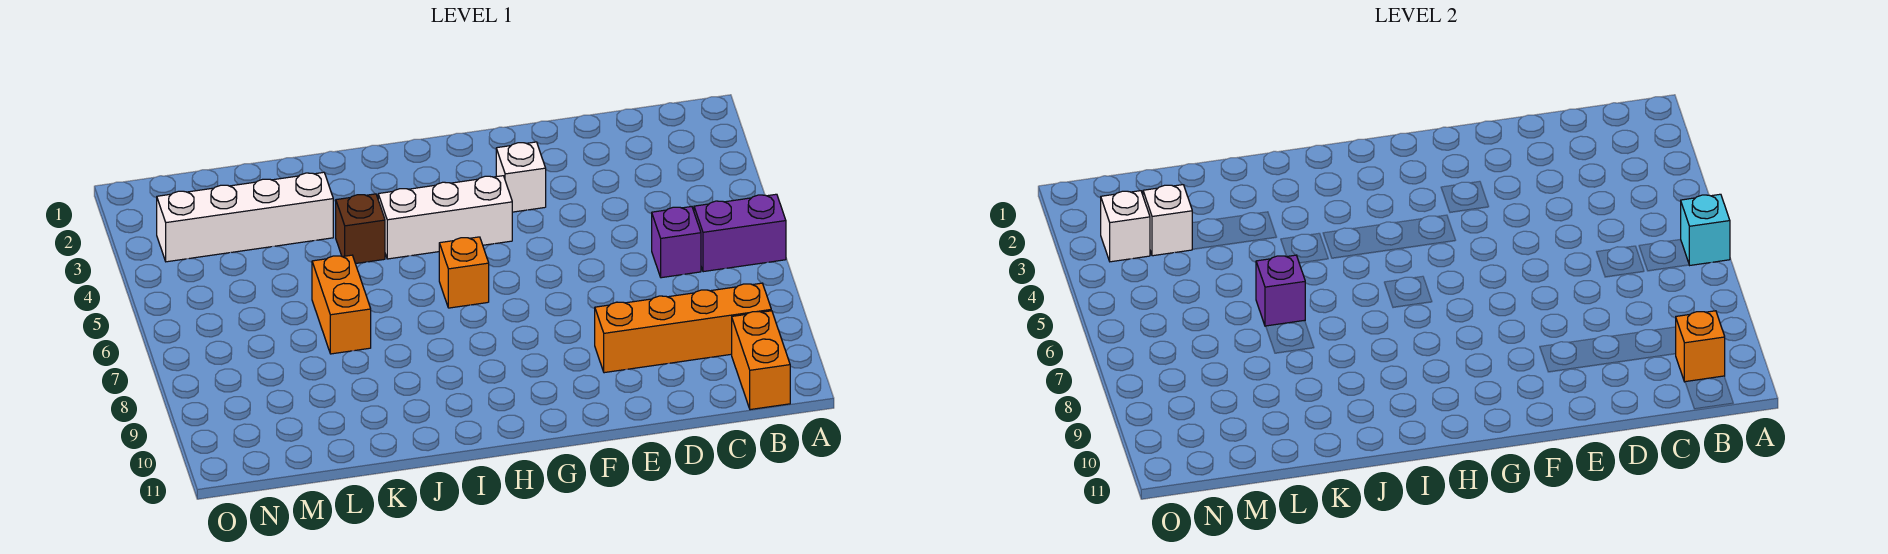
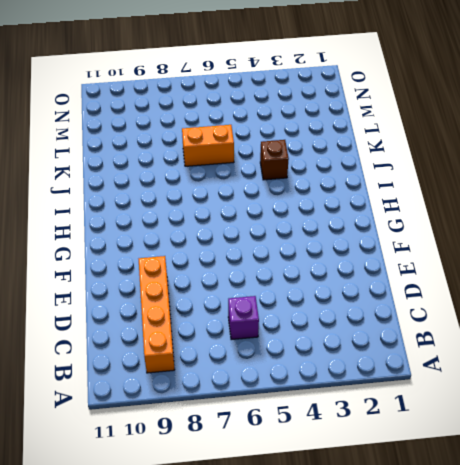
none -> purple 1x2 brick [694,194,786,272]
none -> orange 1x2 brick [732,311,790,410]
none -> white 1x1 brick [496,142,546,212]

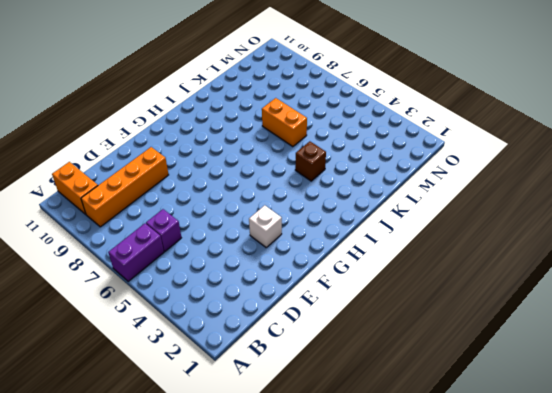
none -> white 1x3 brick [378,176,512,259]
none -> orange 1x1 brick [439,237,489,308]
none -> white 1x4 brick [157,172,333,262]

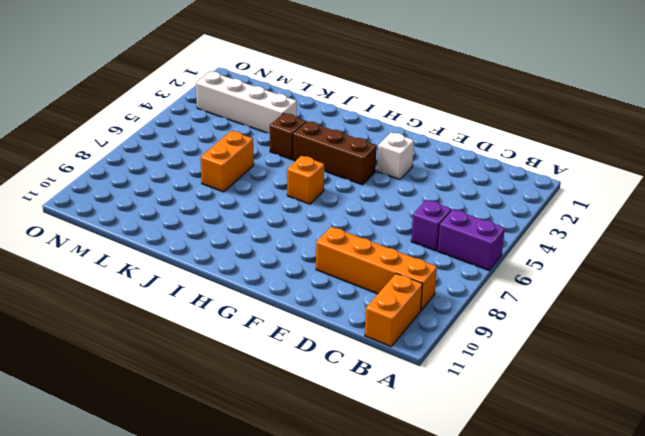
brown 1x3 brick [293,121,377,185] -> white 1x3 brick [378,176,512,259]
none -> cyan 1x1 brick [1681,194,1730,265]
none -> orange 1x1 brick [1676,311,1725,382]
none -> purple 1x1 brick [1256,255,1305,326]

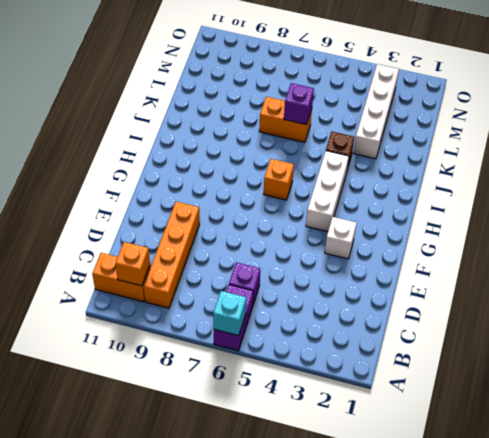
none -> white 1x1 brick [1143,185,1192,256]
none -> white 1x1 brick [1101,191,1150,262]

